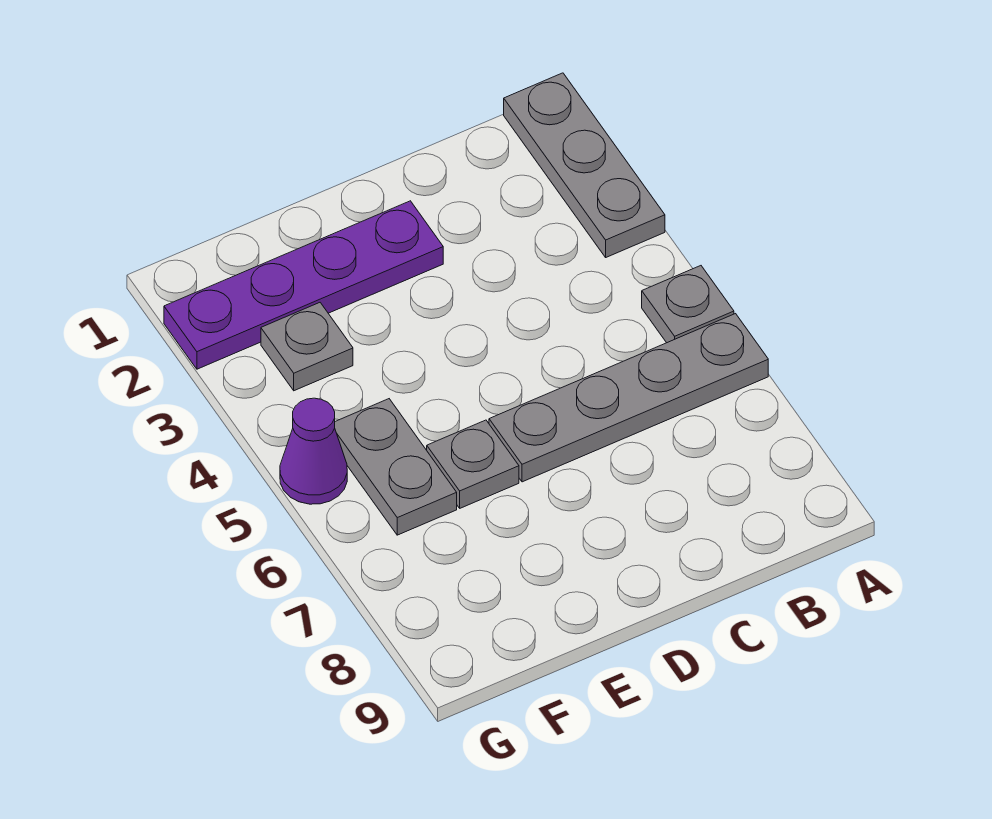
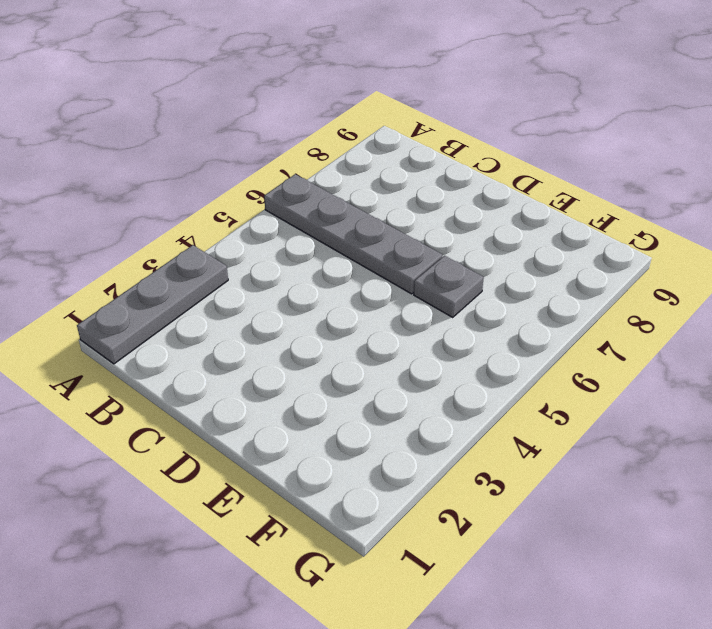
none -> grey 1x1 plate [642,266,734,343]
none -> purple 1x4 plate [164,201,443,369]

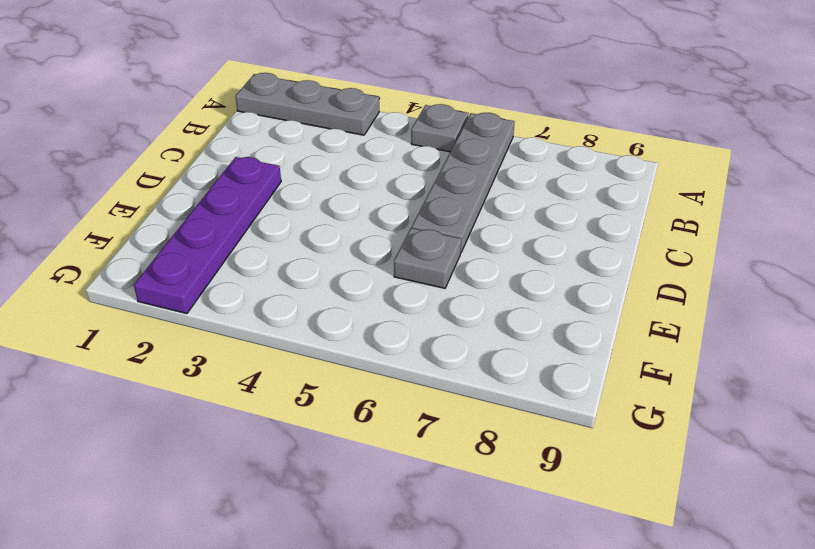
none -> grey 1x1 plate [261,303,353,391]
none -> grey 1x2 plate [335,399,457,535]

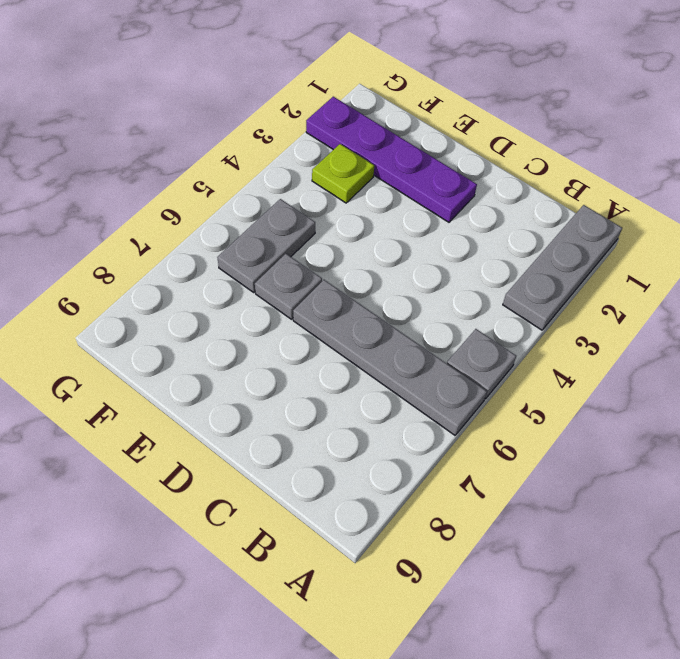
lime 1x1 plate [312,144,374,203] -> grey 1x1 plate [261,303,353,391]
none -> purple 1x1 cone [280,398,347,504]

